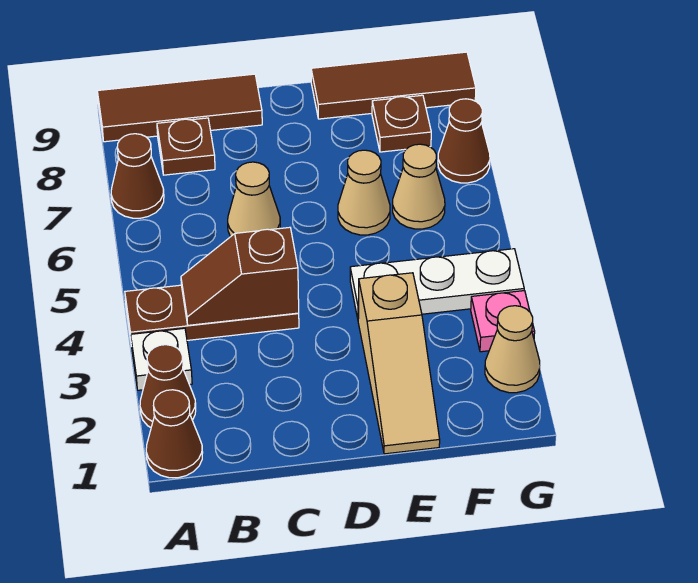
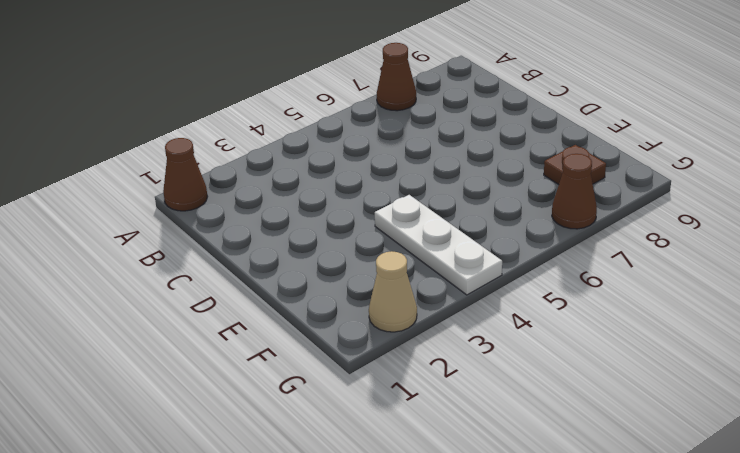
none -> brown 1x1 cone [140,345,196,427]
none -> white 1x1 plate [131,328,192,390]
none -> brown 1x3 plate [125,285,299,340]

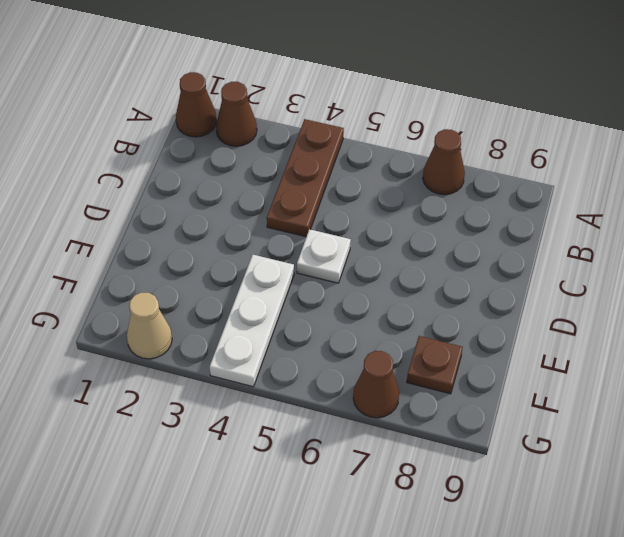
white 1x1 plate [297,229,351,283] -> white 1x1 plate moved to [131,328,192,390]
none -> brown 1x3 tile [97,74,262,142]
none -> brown 1x1 plate [157,118,215,175]
none -> tan 1x1 cone [228,162,280,237]

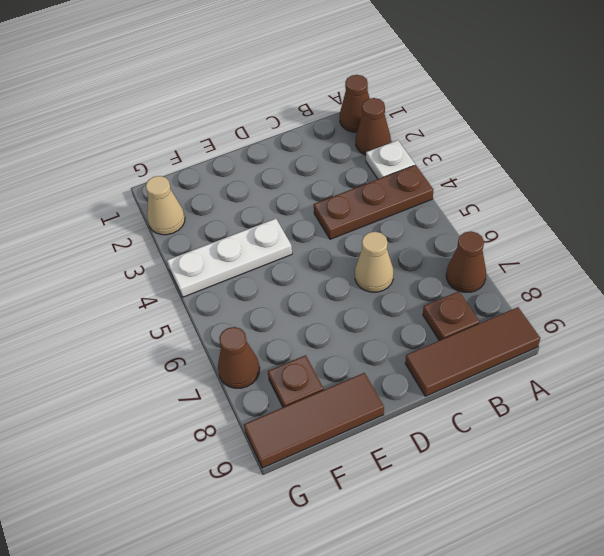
none -> tan 1x3 slope [358,273,440,454]
none -> tan 1x1 cone [338,150,390,235]
none -> tan 1x1 cone [393,144,445,229]

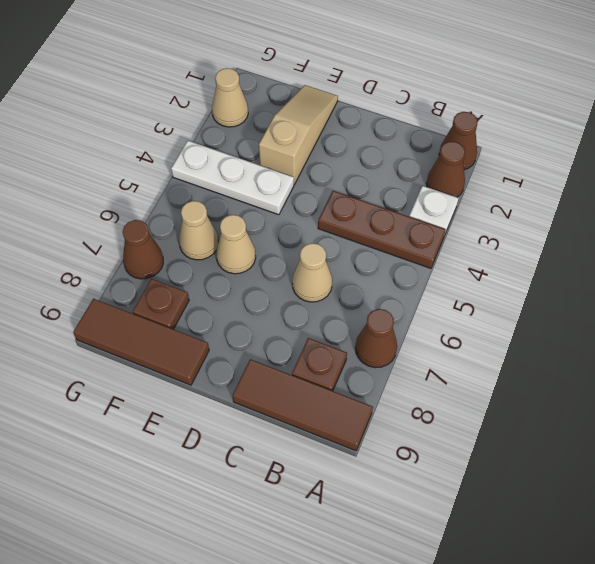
none -> pink 1x1 plate [471,291,535,352]
none -> brown 1x2 slope [181,227,299,325]

